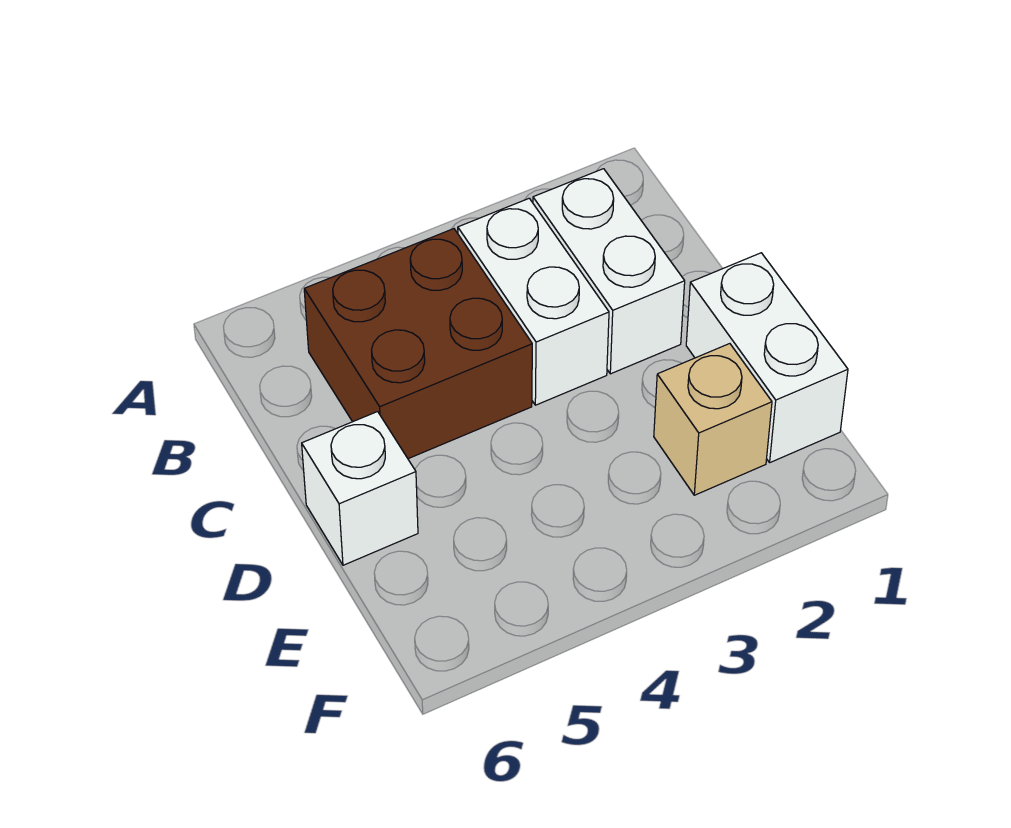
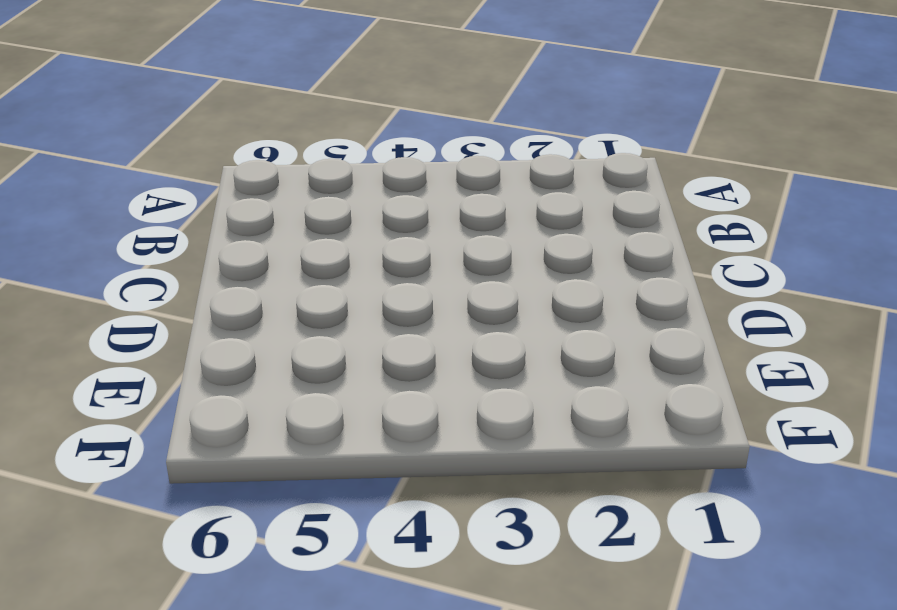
none -> white 1x2 brick [533,169,685,374]
none -> white 1x2 brick [458,198,609,405]

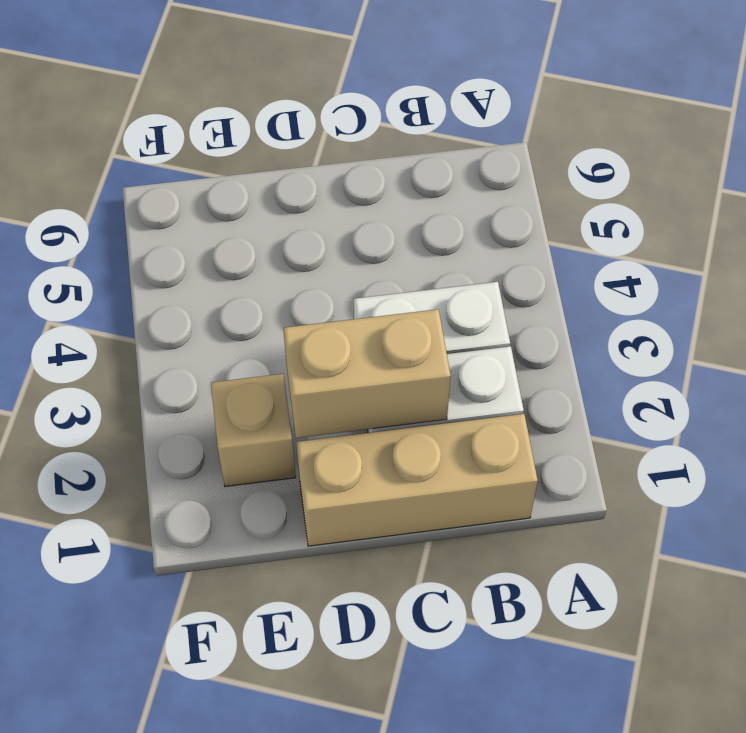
tan 1x3 brick [296,414,538,546] -> white 1x2 brick [686,253,848,462]
tan 1x2 brick [283,309,451,438] -> none
none -> brown 2x2 brick [304,229,532,459]
none -> white 1x1 brick [302,412,418,565]

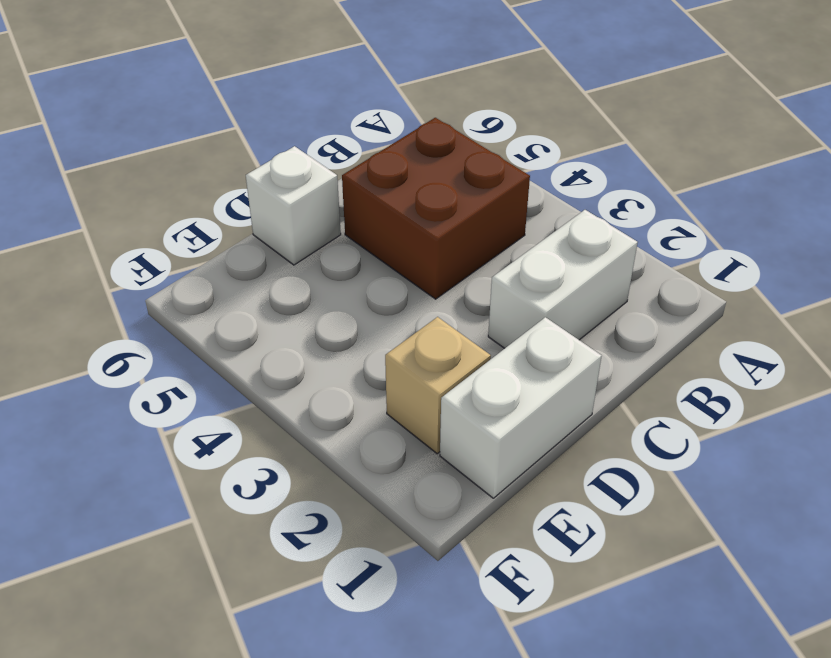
none -> white 1x2 brick [458,198,609,405]

